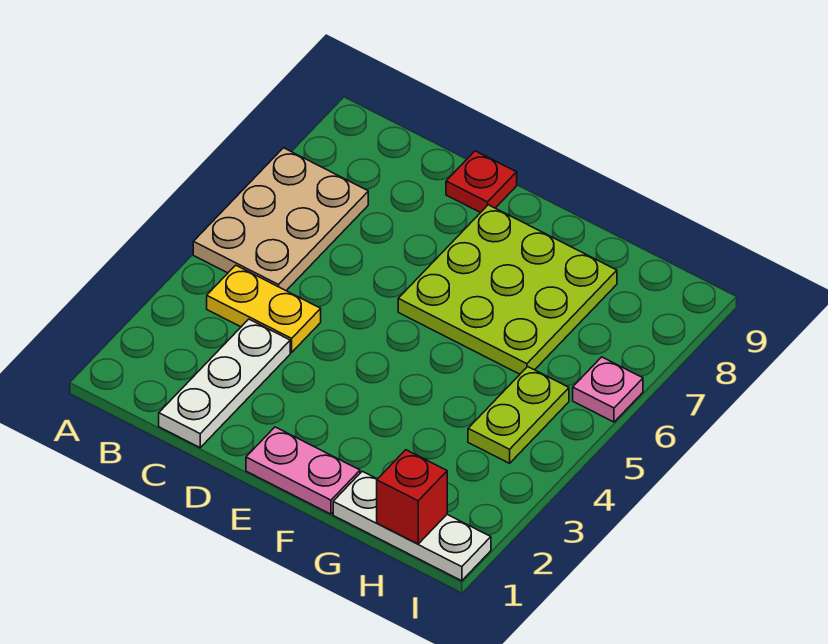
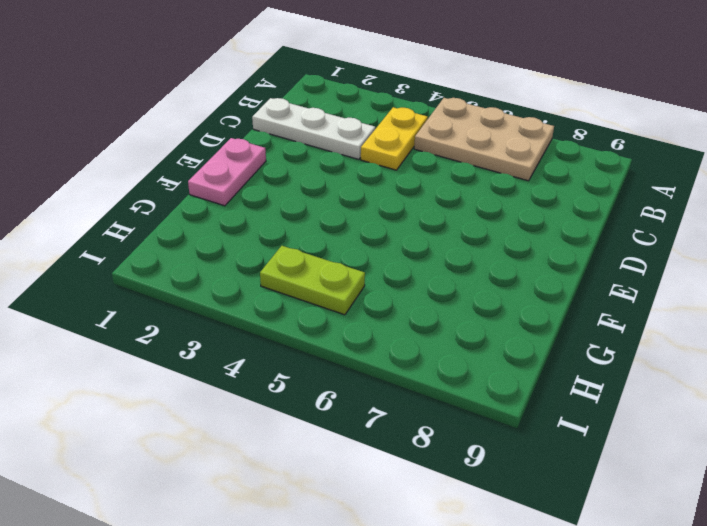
none -> red 1x1 plate [446,151,517,213]
none -> lime 3x3 plate [398,205,617,374]

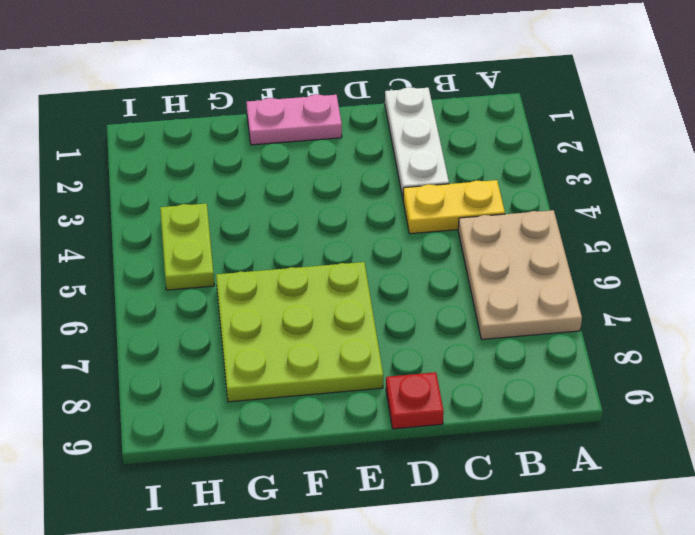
none -> white 1x3 plate [333,471,491,581]
none -> pink 1x1 plate [573,357,643,422]

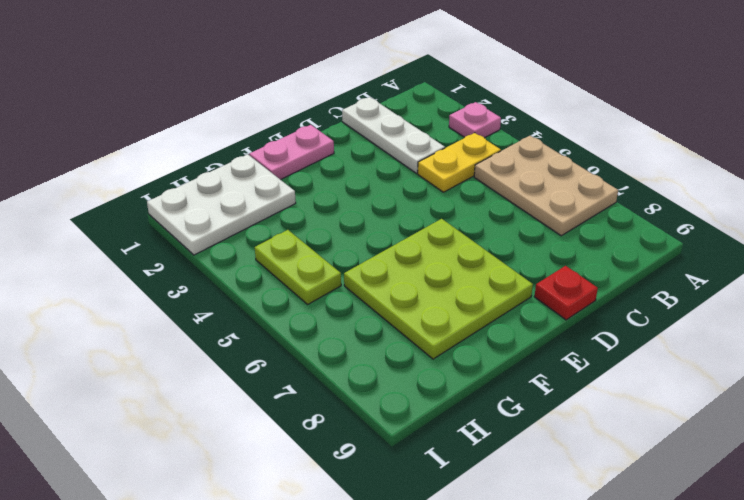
pink 1x1 plate [449,102,501,138] -> pink 1x1 plate moved to [573,357,643,422]
white 2x3 plate [147,154,296,255] -> white 1x3 plate [333,471,491,581]
none -> red 1x1 brick [377,450,447,544]

